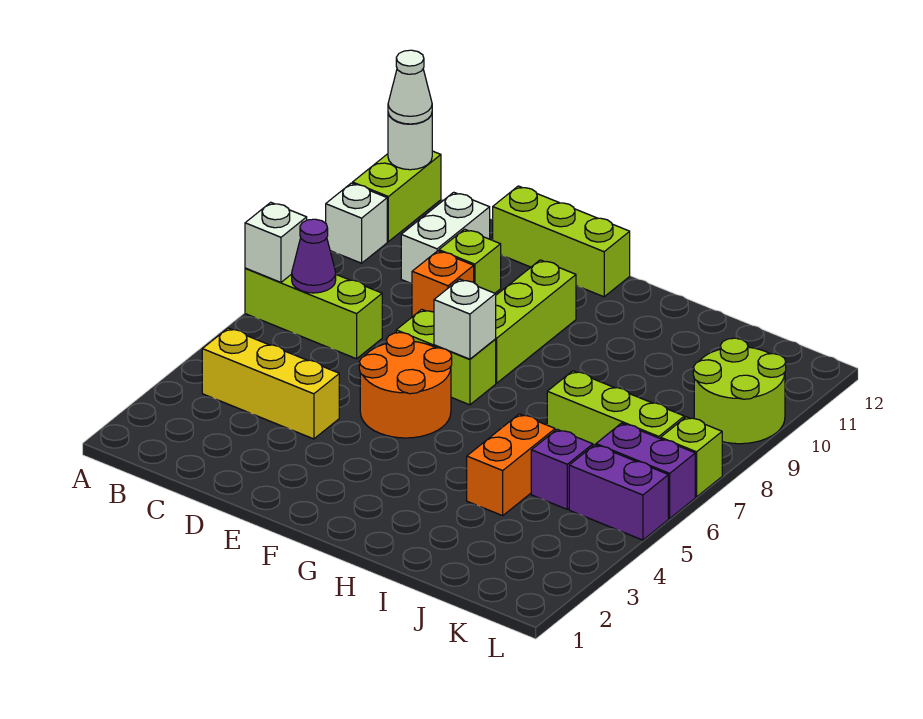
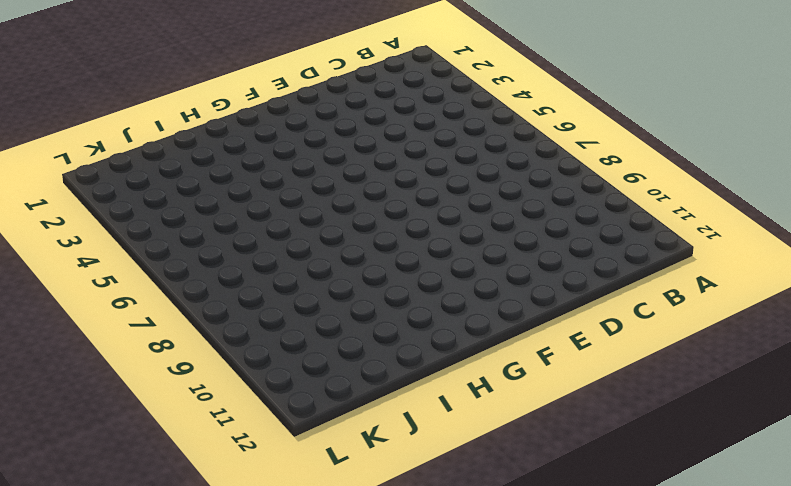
none -> lime 1x3 brick [245,268,382,359]
none -> white 1x1 brick [326,183,387,263]
none -> lime 1x2 brick [353,151,441,242]

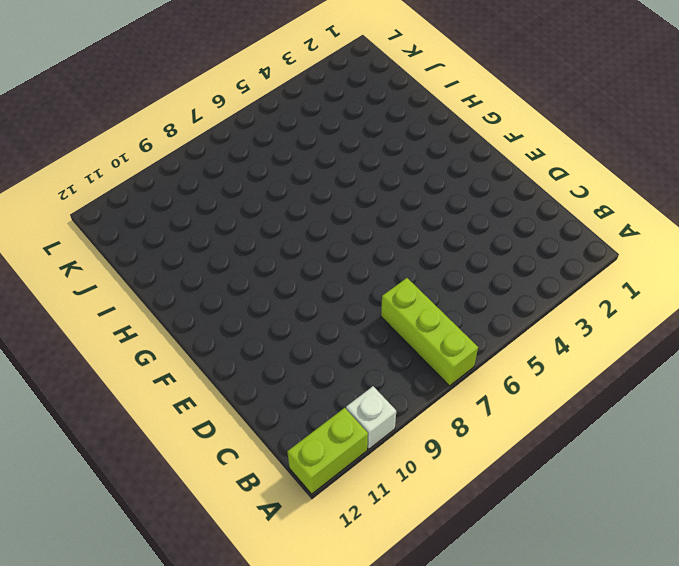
none -> yellow 1x3 brick [202,328,339,439]
none -> white 1x2 brick [401,192,490,284]
none -> orange 1x1 brick [412,251,474,317]

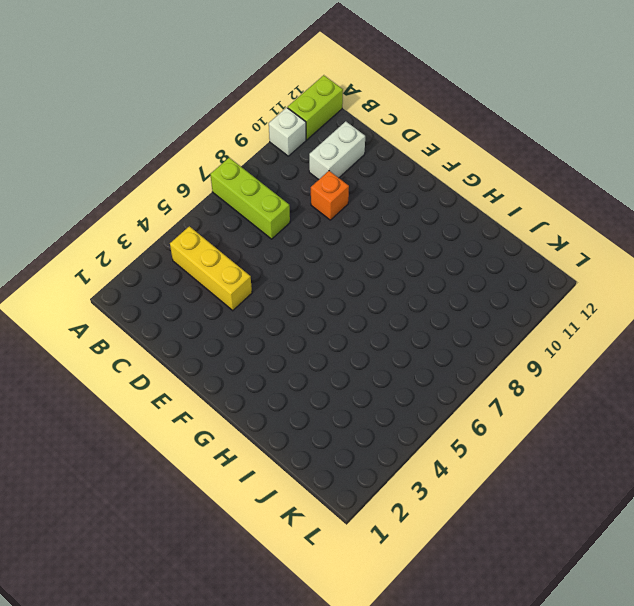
none -> lime 1x1 brick [439,229,501,293]
none -> lime 1x3 brick [493,186,630,297]
none -> orange 2x2 round brick [359,333,452,438]

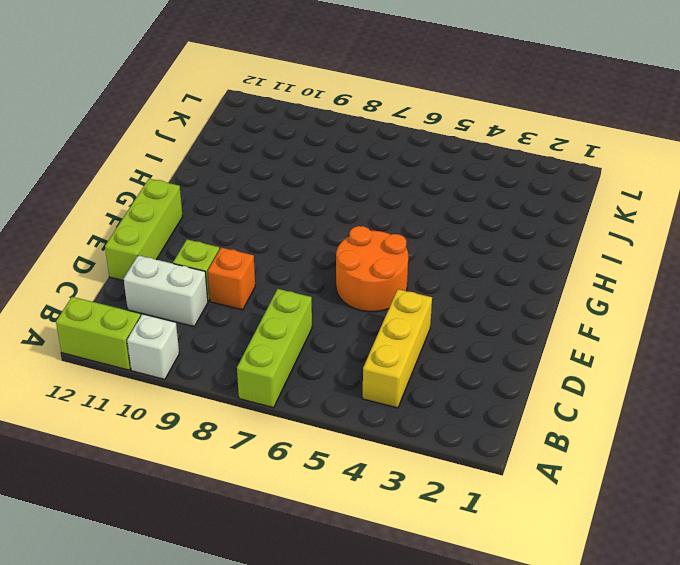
none -> lime 1x2 brick [396,310,496,405]
none -> lime 1x3 brick [495,260,576,383]
none -> orange 1x2 brick [467,414,555,516]

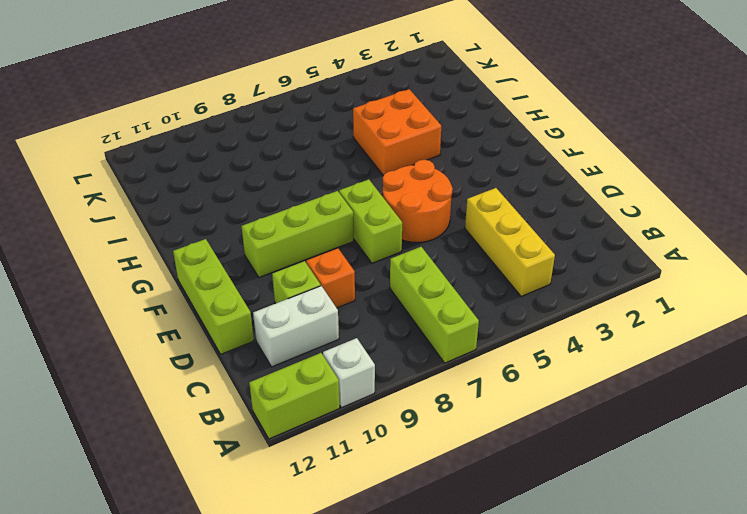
orange 2x2 brick [353,89,441,175] -> orange 1x2 brick [467,414,555,516]
none -> lime 1x3 brick [547,371,684,446]
none -> purple 1x1 brick [531,429,593,509]
none -> purple 1x2 brick [569,445,668,540]

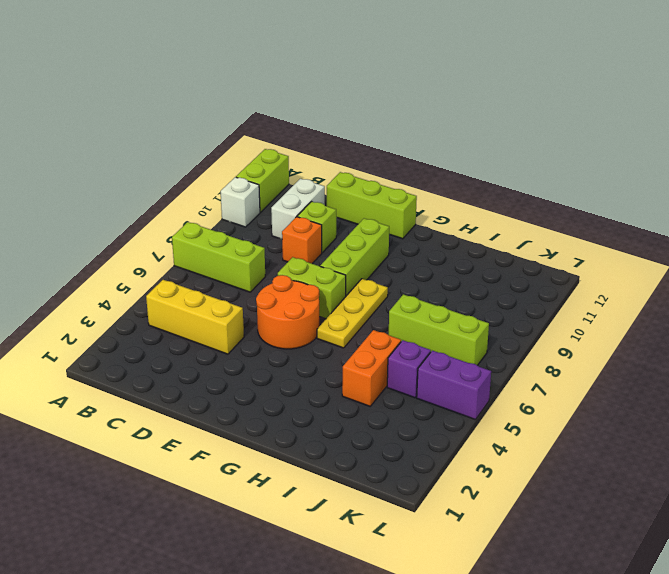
yellow 1x3 plate [317,279,388,348] -> none
none -> purple 1x2 brick [596,423,695,518]
none -> lime 2x2 round brick [693,338,786,444]
none -> lime 1x1 brick [661,417,722,497]

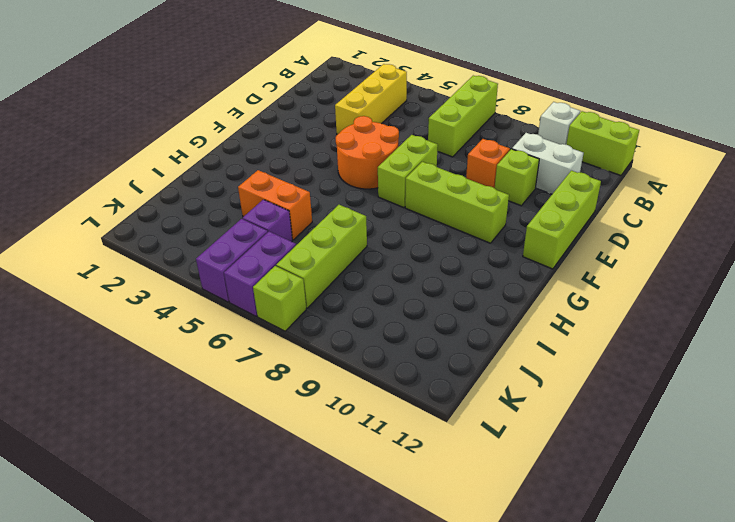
none -> lime 2x2 round brick [693,338,786,444]
none -> white 1x1 brick [245,202,307,282]
none -> white 1x1 round brick [388,113,432,170]

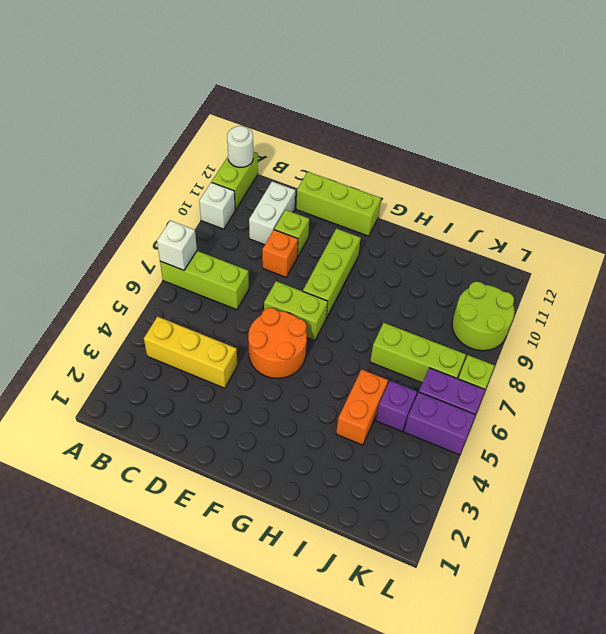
none -> purple 1x1 cone [292,219,336,293]
none -> white 1x1 brick [434,279,496,359]
none -> white 1x1 cone [388,50,432,124]

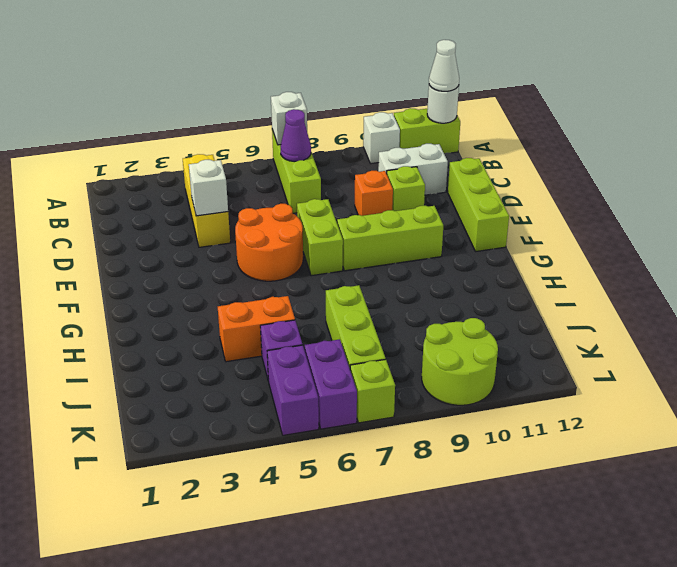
white 1x1 brick [189,160,228,216] -> white 1x1 brick moved to [434,279,496,359]

